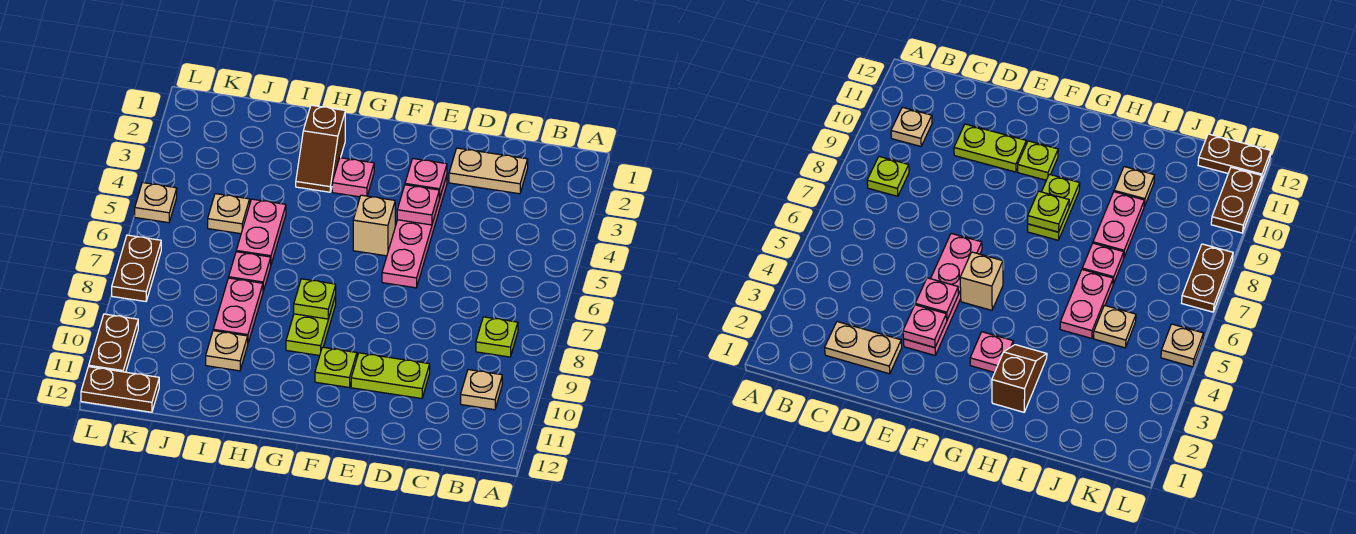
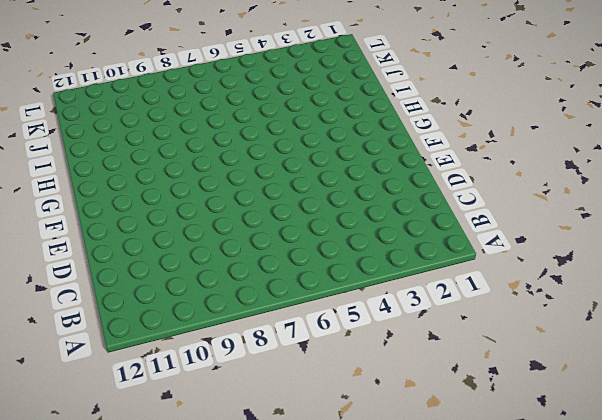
none -> lime 1x1 plate [476,317,518,357]
none -> tan 1x1 plate [461,370,502,410]
none -> tan 1x2 plate [449,148,528,194]

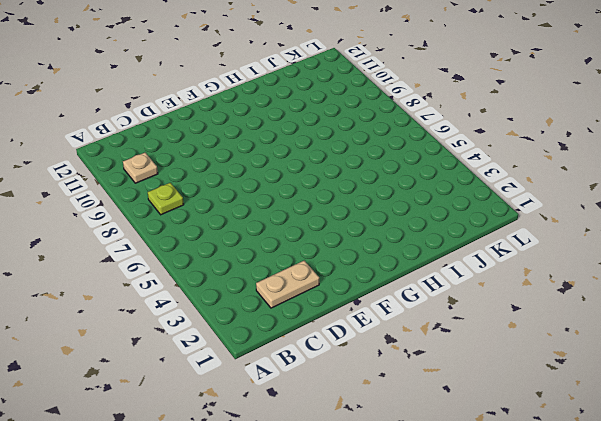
none -> lime 1x2 plate [351,353,430,399]
none -> pink 1x4 plate [382,176,447,288]
none -> tan 1x1 brick [353,195,395,256]

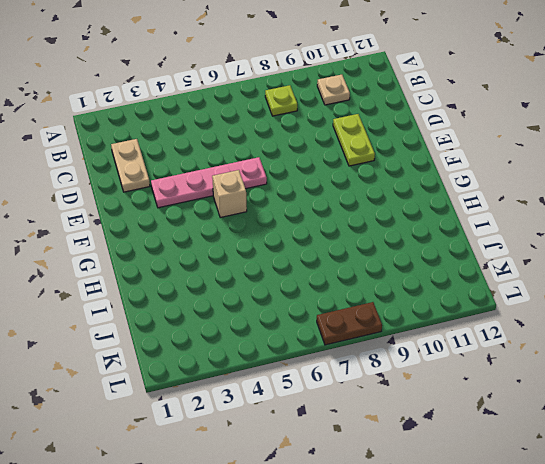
none -> lime 1x1 plate [315,347,357,387]
none -> pink 1x1 plate [332,158,374,197]
none -> lime 1x2 plate [286,296,336,356]

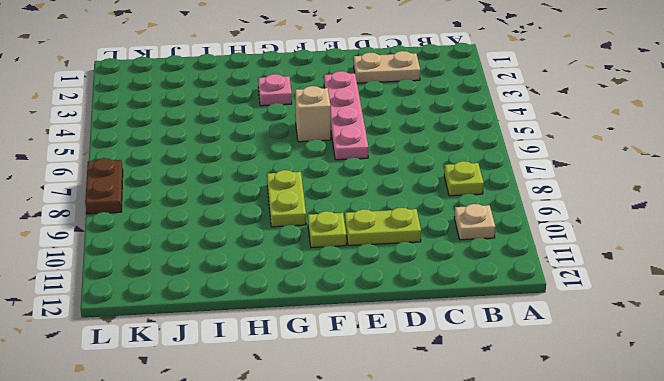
none -> brown 1x2 slope [296,105,345,192]
none -> pink 1x2 plate [236,199,286,264]
none -> pink 1x1 plate [229,252,271,291]

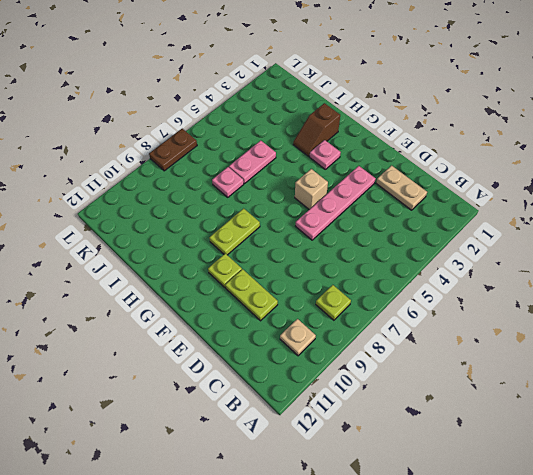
none -> pink 1x2 plate [213,278,263,343]
none -> tan 1x1 plate [206,331,248,371]
none -> tan 1x1 plate [208,194,250,234]

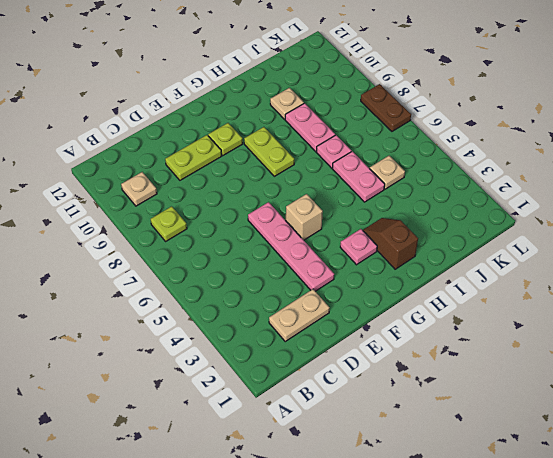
none -> brown 1x2 plate [81,367,159,412]
none -> tan 1x1 plate [135,183,177,223]
none -> brown 1x2 plate [89,314,138,372]

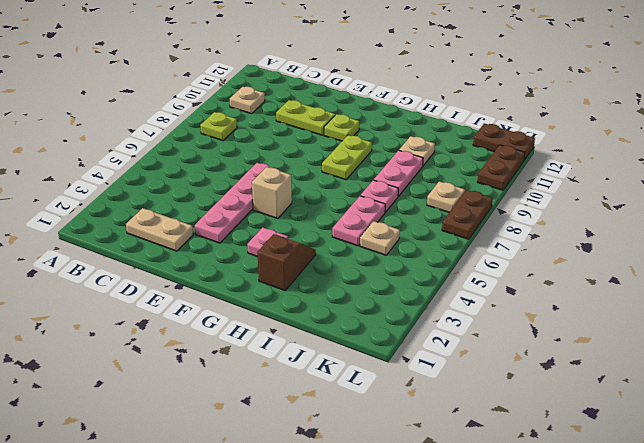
tan 1x1 plate [427,181,465,212] -> tan 1x1 plate moved to [135,183,177,223]
none -> pink 1x1 plate [405,159,447,198]
none -> pink 1x1 plate [397,185,440,225]
none -> lime 1x1 plate [294,279,336,319]

